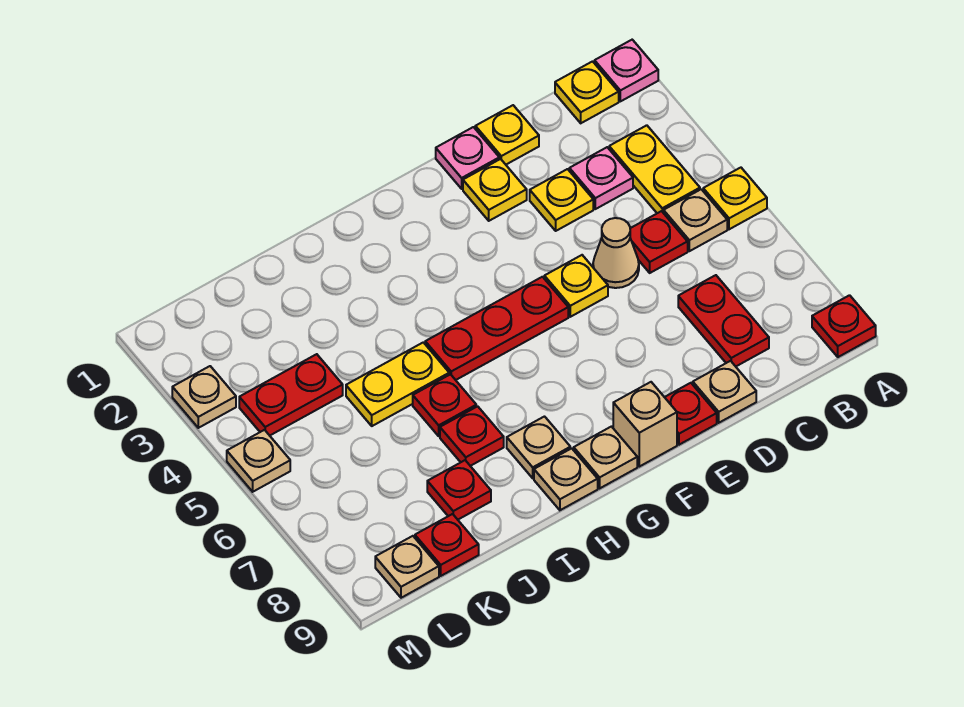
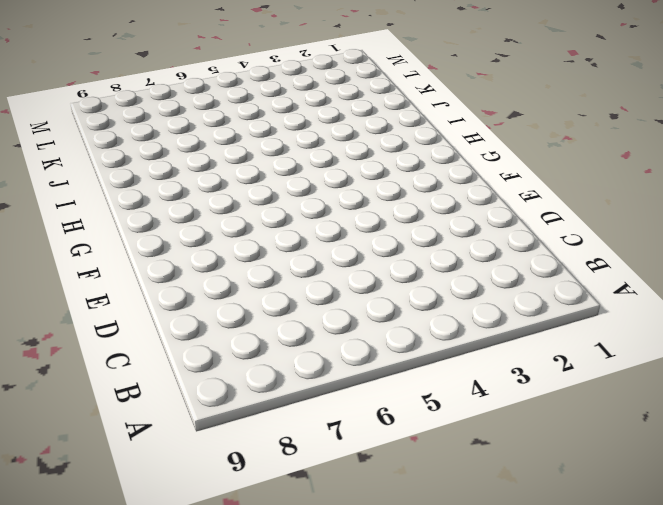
none -> pink 1x1 plate [595,40,658,101]
none -> yellow 1x1 plate [703,168,767,229]
none -> red 1x1 plate [812,295,876,357]
none -> yellow 1x1 plate [555,61,619,123]

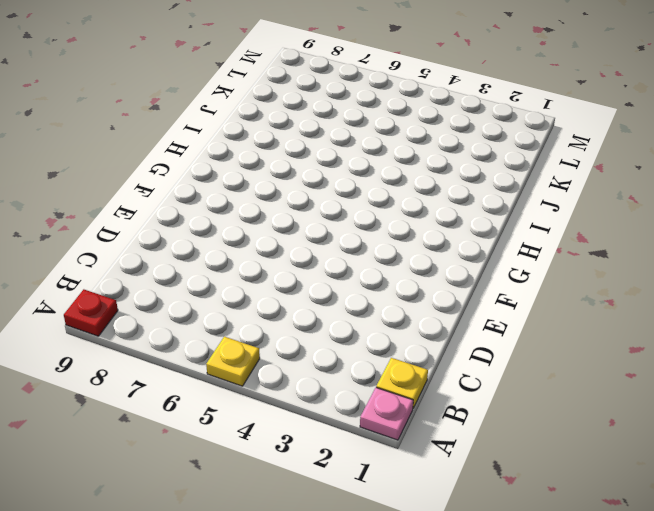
none -> yellow 1x2 plate [609,125,700,213]
none -> tan 1x1 plate [664,189,727,251]
none -> pink 1x1 plate [569,147,633,209]
none -> red 1x1 plate [630,211,688,273]

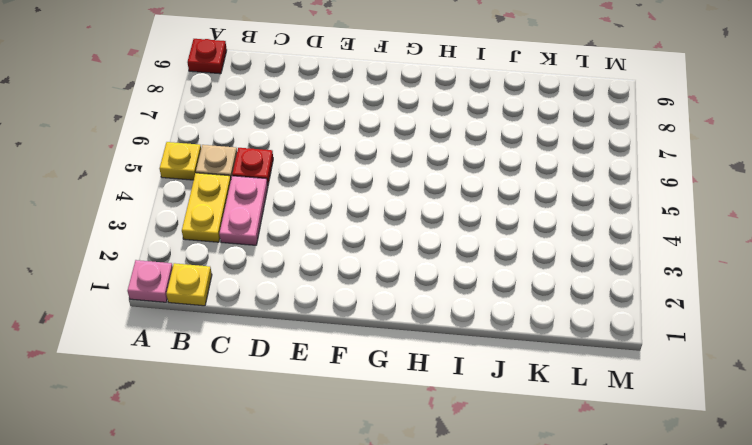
pink 1x2 plate [219,176,268,245] -> pink 1x1 plate [569,147,633,209]
none -> red 1x2 plate [678,275,769,366]
none -> yellow 1x1 plate [475,105,539,164]
none -> yellow 1x1 plate [530,169,593,231]
none -> tan 1x1 cone [593,218,639,288]

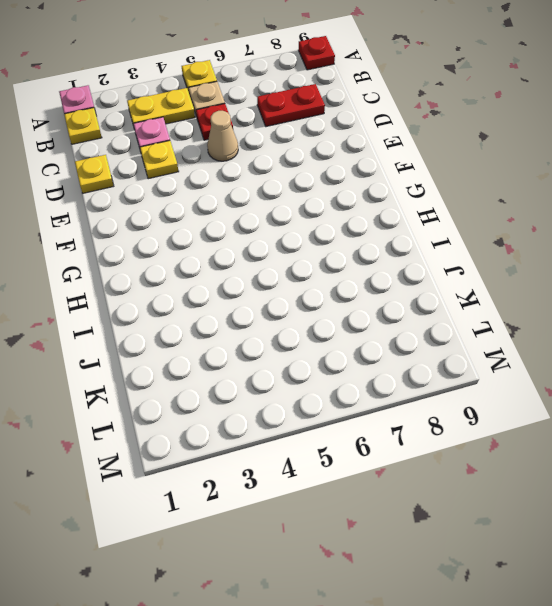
none -> tan 1x1 plate [693,361,756,423]
none -> pink 1x1 plate [436,127,499,189]
none -> yellow 1x1 plate [463,159,527,221]
none -> yellow 1x1 plate [544,255,608,317]

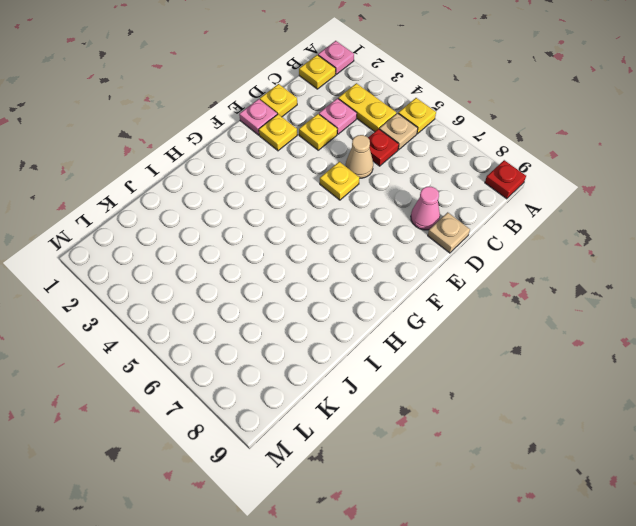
pink 1x1 cone [411,187,440,230] -> none
none -> red 1x2 plate [678,275,769,366]
none -> red 1x1 plate [665,383,717,445]
none -> red 1x3 plate [425,277,568,380]
none -> tan 1x1 brick [613,382,677,467]

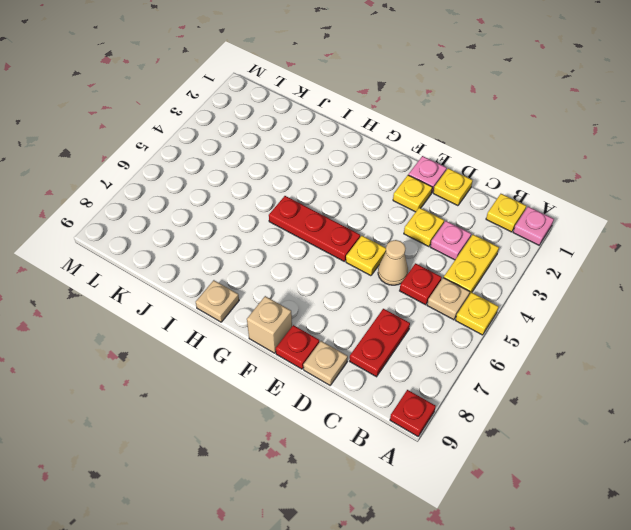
none -> tan 1x1 plate [574,427,637,488]
none -> tan 1x1 plate [507,417,570,478]
none -> yellow 1x2 plate [346,342,449,426]
none -> red 1x1 plate [413,374,476,436]

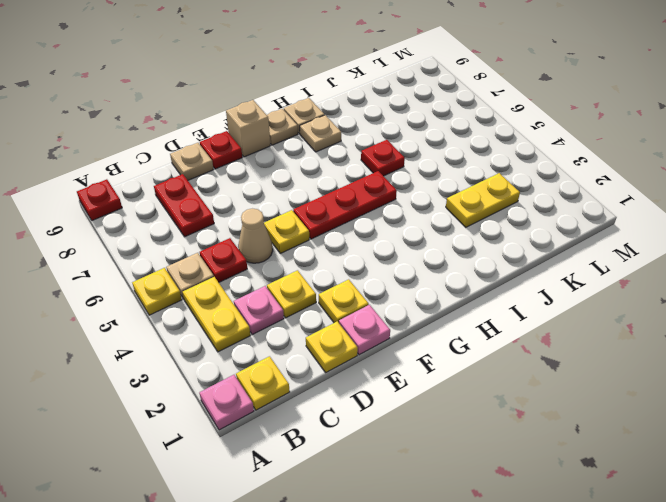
yellow 1x2 plate [446,173,520,227] -> yellow 1x2 plate moved to [346,342,449,426]
none -> red 1x1 plate [440,406,504,466]
none -> red 1x1 plate [427,460,491,520]
none -> red 1x2 plate [239,354,343,436]
none -> red 1x1 plate [415,514,479,576]

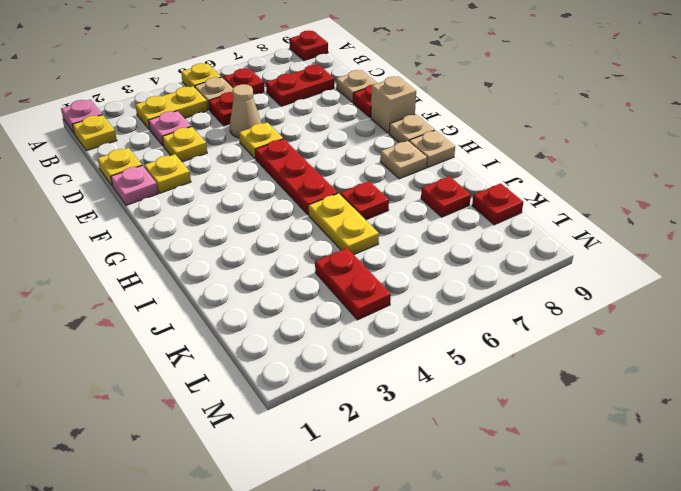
red 1x1 plate [223,68,264,95] -> red 1x1 plate moved to [440,406,504,466]
none -> tan 1x1 plate [375,536,439,598]
none -> tan 1x1 plate [172,366,236,428]
none -> tan 1x1 plate [227,430,290,492]

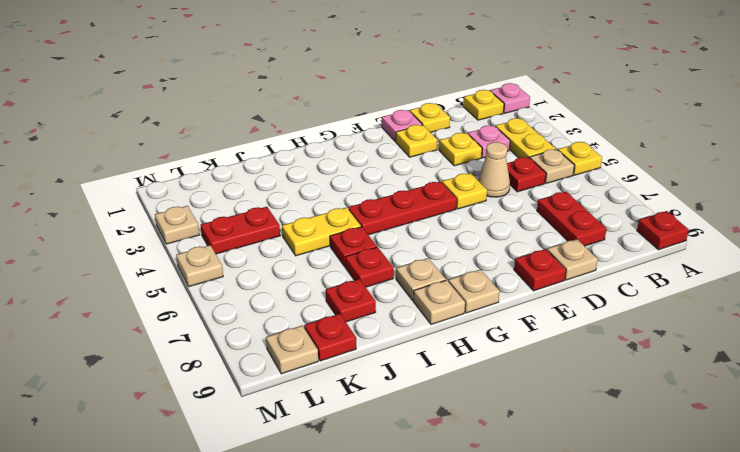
none -> tan 1x1 brick [613,382,677,467]

